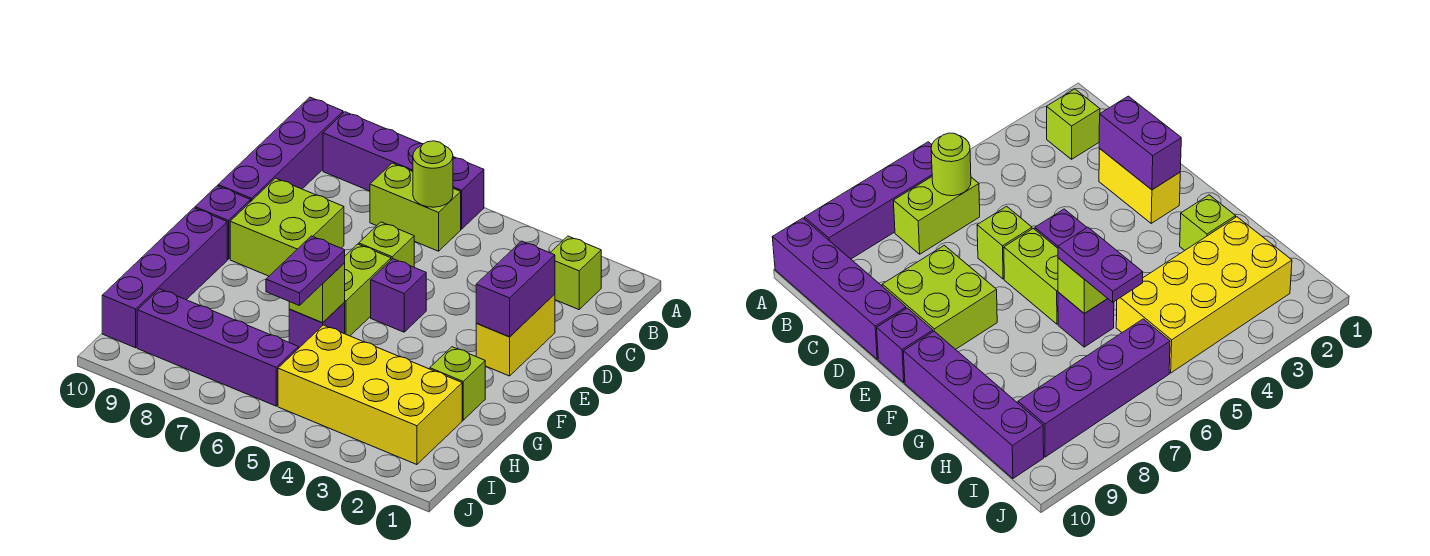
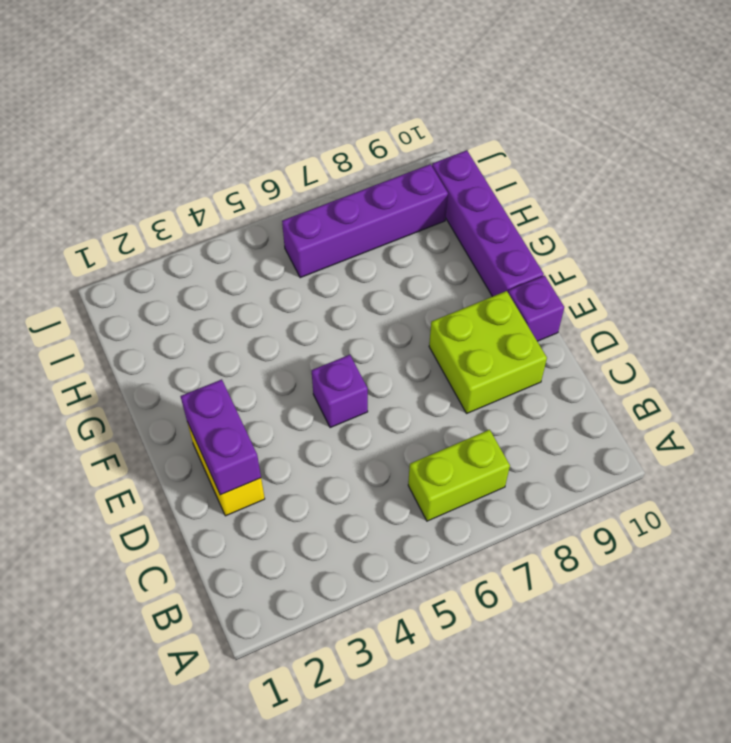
none -> purple 1x4 brick [323,112,484,229]
none -> purple 1x4 brick [218,97,343,201]
none -> lime 1x1 brick [550,236,602,310]

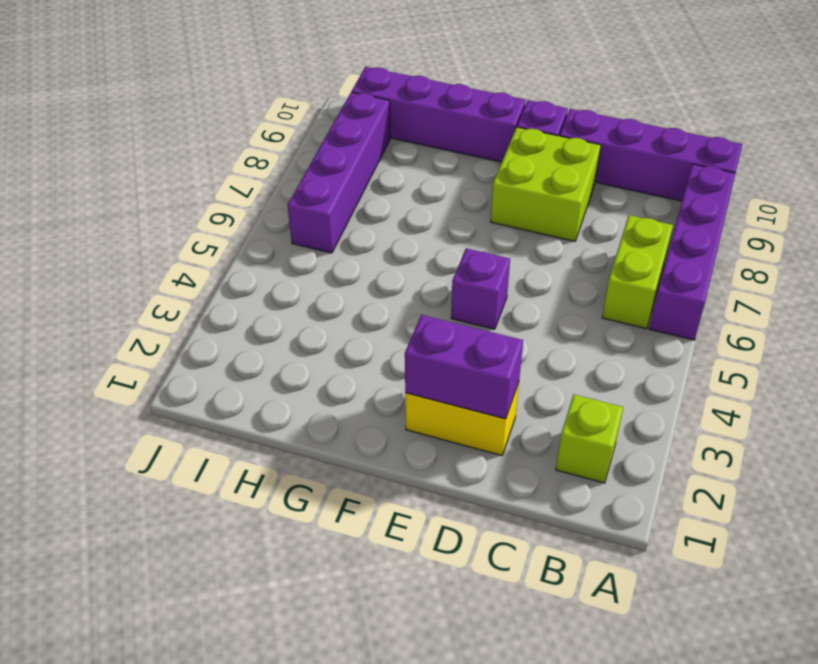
none -> lime 1x1 brick [359,222,414,267]
none -> lime 1x2 brick [345,244,391,336]
none -> lime 1x1 brick [430,347,485,420]

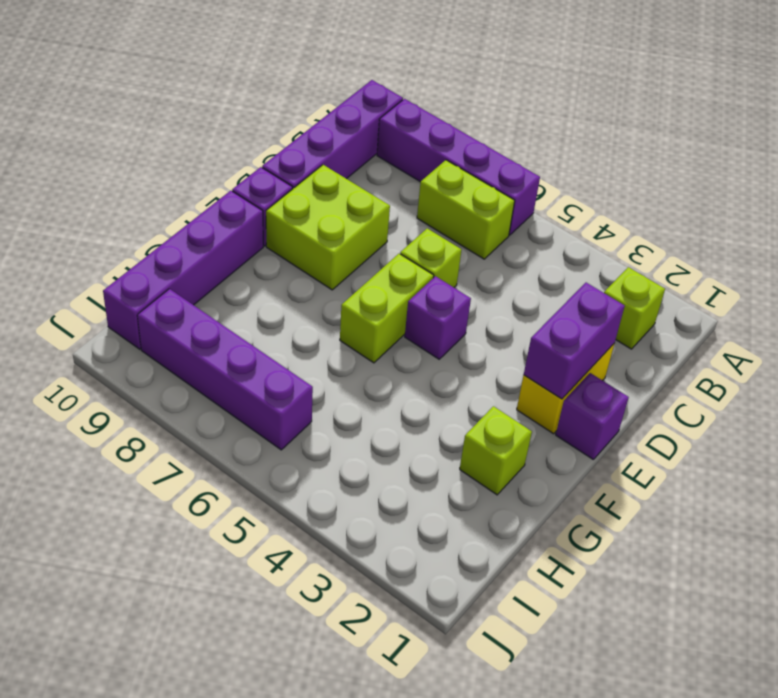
purple 1x1 brick [556,373,629,460] -> purple 1x1 brick moved to [289,302,345,349]
none -> yellow 2x4 brick [278,325,462,465]
none -> lime 1x1 round brick [413,141,453,207]
none -> lime 1x1 brick [289,263,345,323]

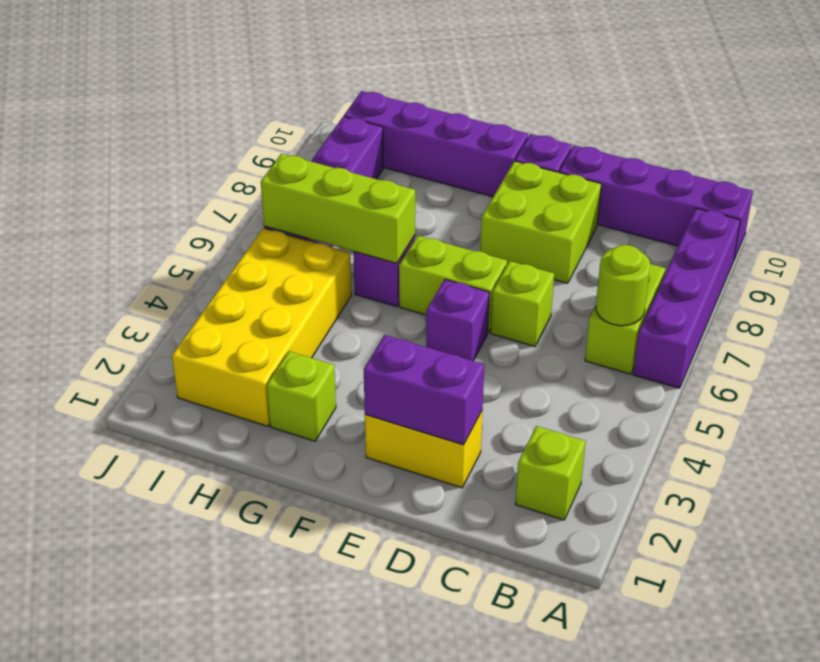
lime 1x3 brick [261,154,415,263] -> lime 1x1 brick [289,263,345,323]
none -> purple 1x2 plate [266,236,345,306]

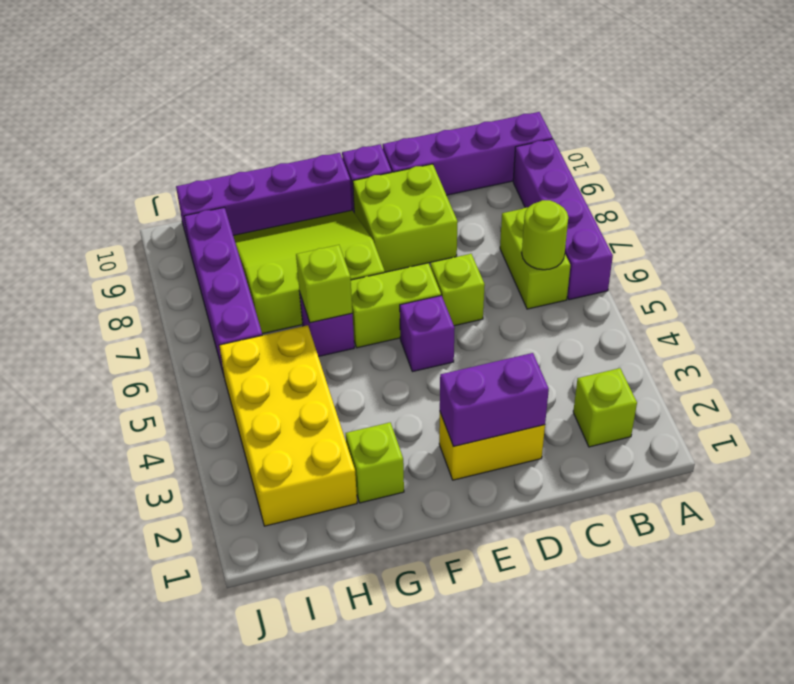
lime 3x3 slope [233,210,385,334] -> none
none -> purple 1x2 plate [266,236,345,306]

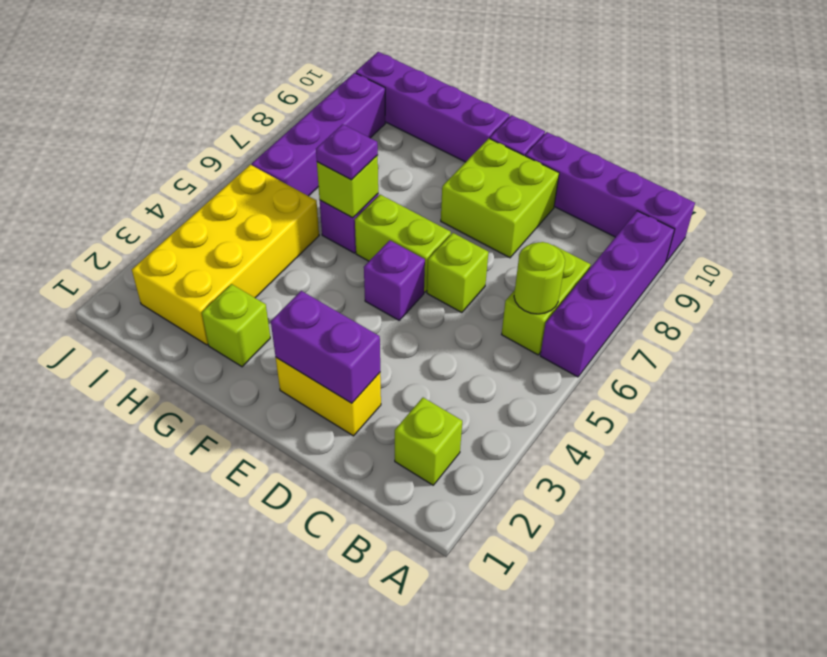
purple 1x1 plate [316,124,378,180] -> purple 1x2 plate [266,236,345,306]

